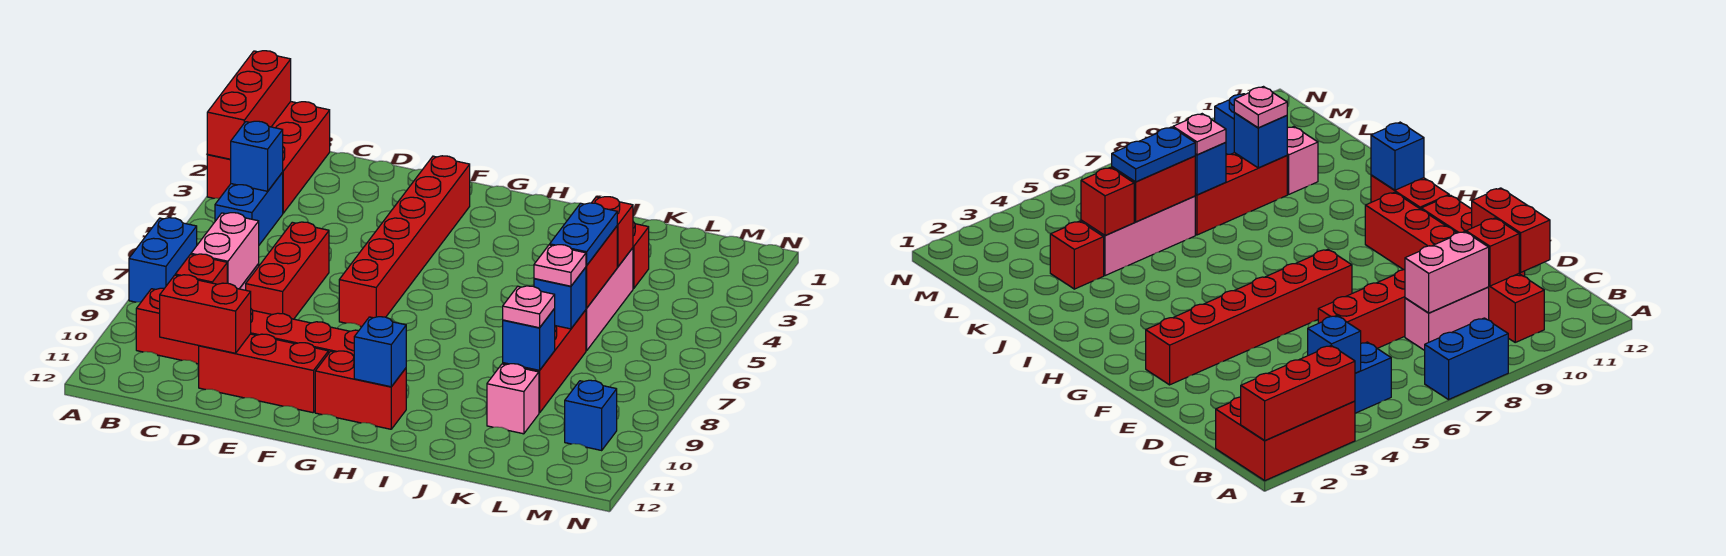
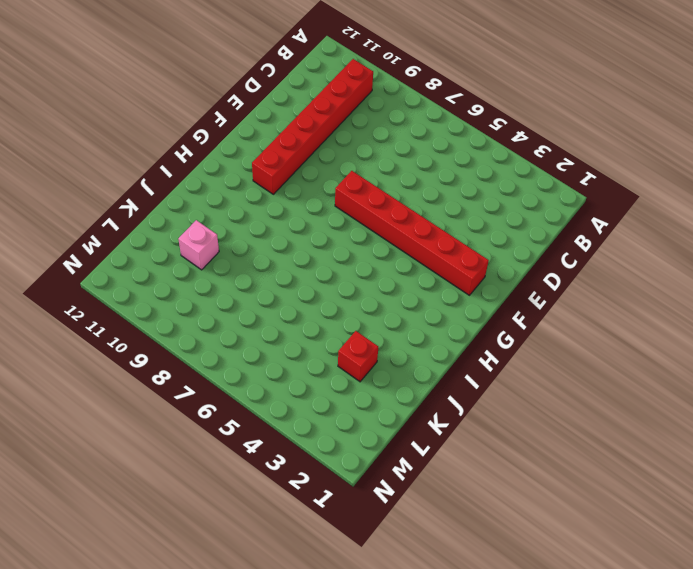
none -> red 2x3 brick [207,102,330,213]
none -> blue 1x2 brick [129,218,197,302]
none -> blue 1x2 brick [215,172,283,245]

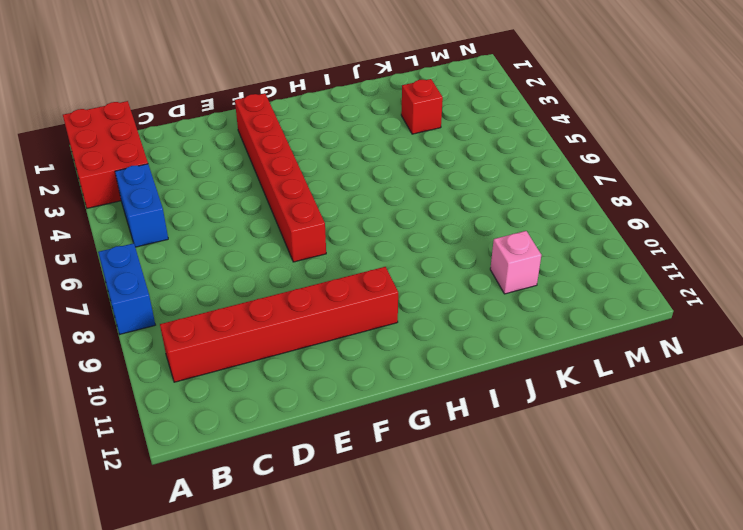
none -> pink 1x2 brick [1405,287,1489,350]
none -> red 1x3 brick [246,222,329,319]
none -> red 1x3 brick [199,334,328,413]

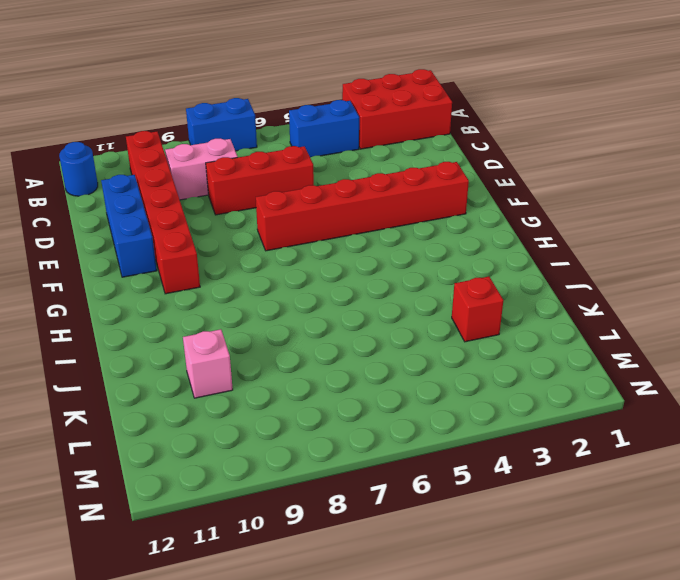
blue 1x1 round brick [59,142,98,196] -> none
blue 1x3 brick [101,175,157,277] -> red 1x3 brick [199,334,328,413]
none -> red 1x2 brick [315,351,406,429]
none -> pink 1x3 brick [586,248,633,351]
none -> red 1x3 brick [503,310,586,413]

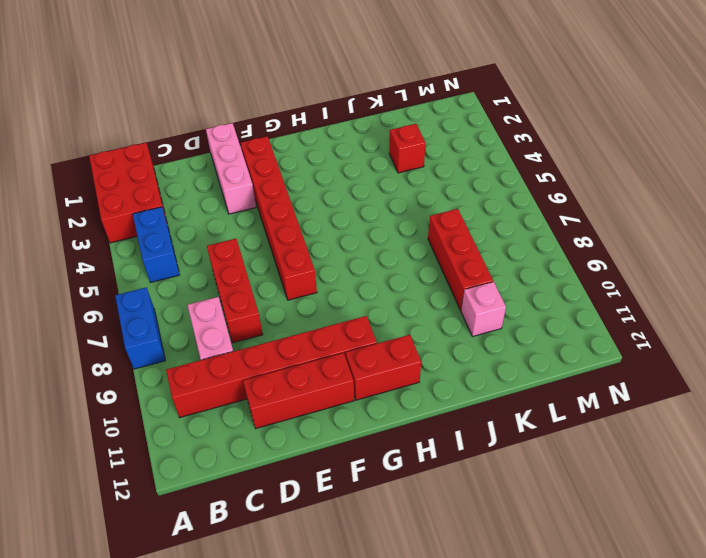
pink 1x3 brick [206,123,256,214] -> pink 1x3 brick moved to [586,248,633,351]
none -> blue 1x1 brick [565,380,617,450]
none -> red 1x3 brick [207,51,291,159]
none -> blue 1x1 brick [230,121,283,191]

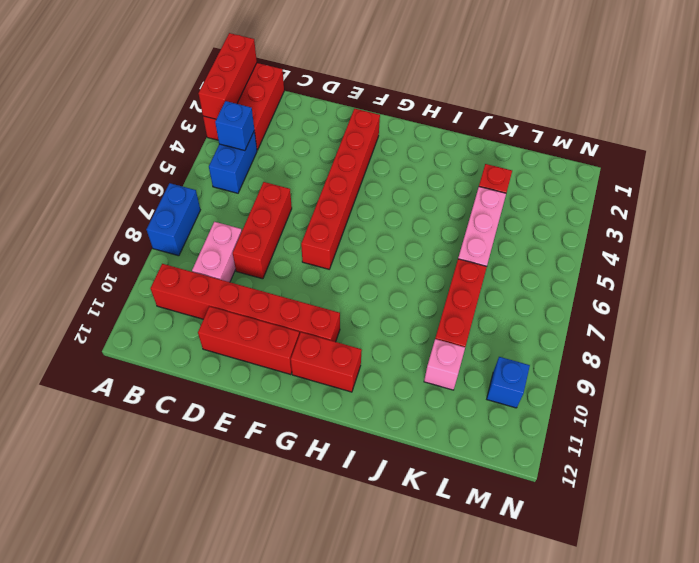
none -> pink 1x2 brick [191,213,259,289]
none -> red 1x1 brick [175,254,227,284]
none -> red 1x2 brick [160,275,251,353]

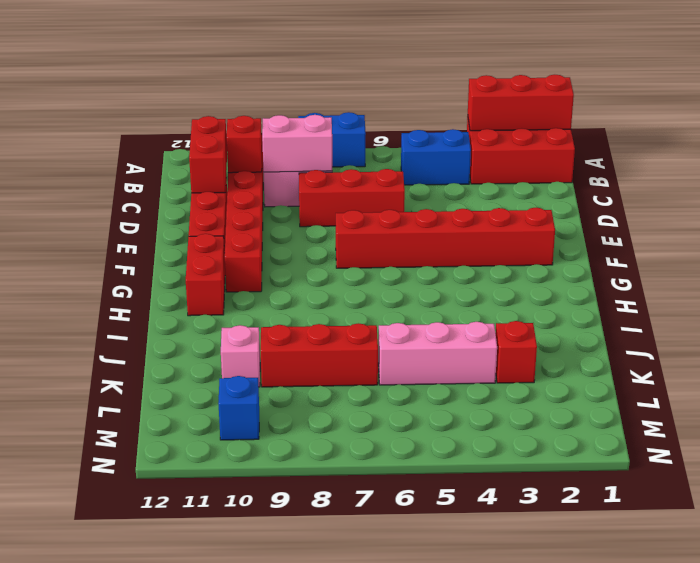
none -> blue 1x1 brick [230,121,283,191]
none -> blue 1x1 brick [354,317,406,387]
none -> red 1x1 brick [592,197,633,267]

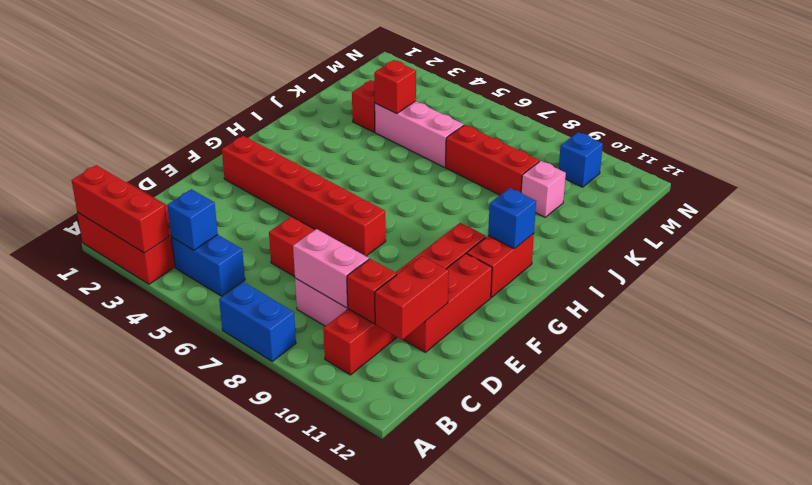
none -> red 1x2 brick [586,226,617,308]
none -> blue 1x1 brick [534,267,586,329]
none -> blue 1x1 brick [503,309,555,370]

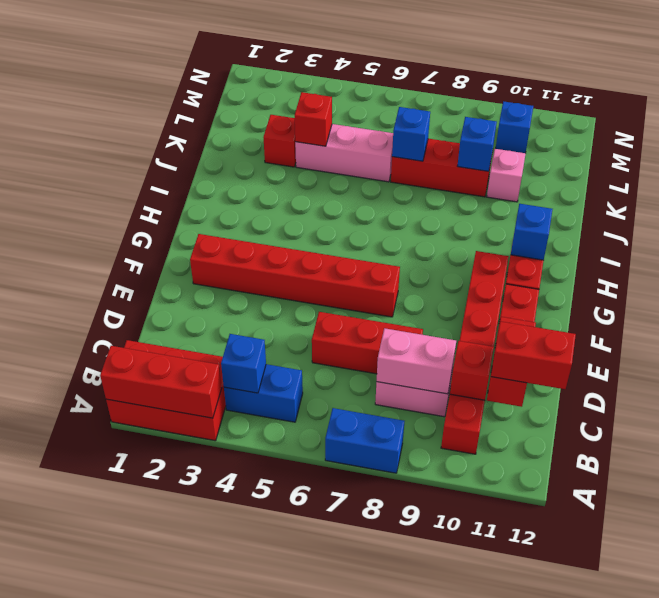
red 1x2 brick [491,321,576,389] -> red 1x2 brick moved to [586,226,617,308]
none -> blue 1x2 plate [550,203,617,265]
none -> pink 1x1 plate [534,245,586,286]
none -> pink 1x1 plate [503,286,555,328]

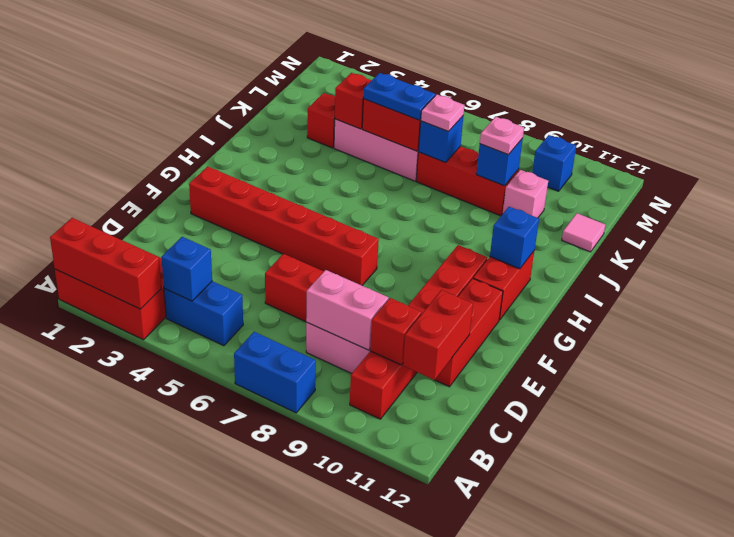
pink 1x1 tile [562,213,605,252] -> none

